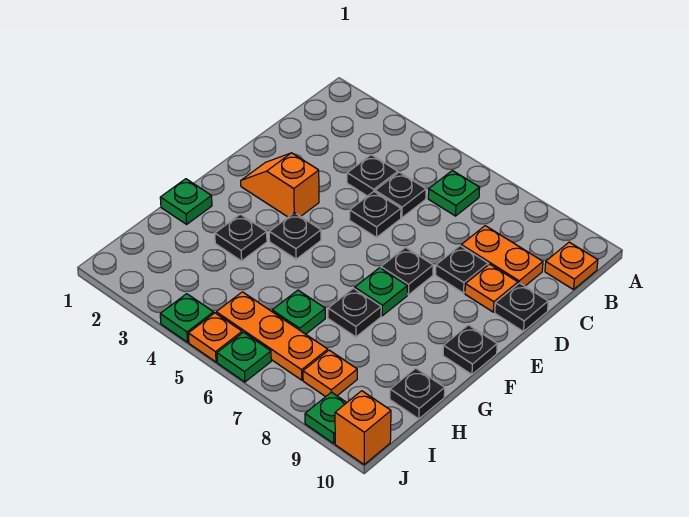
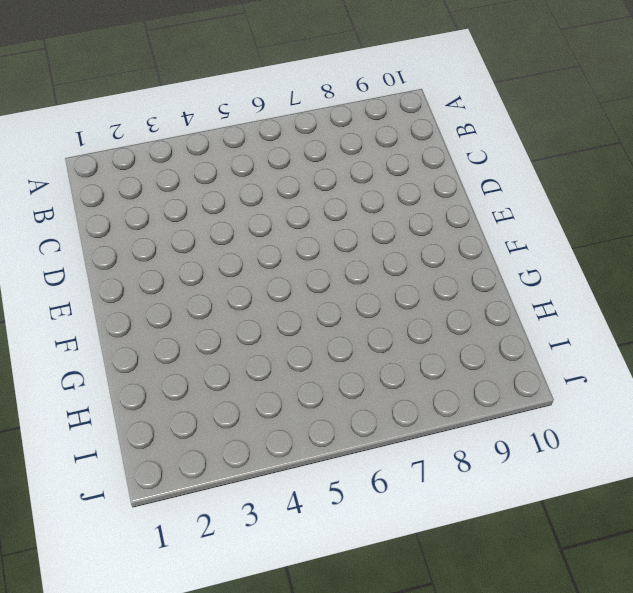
none -> green 1x1 plate [428,170,480,216]
none -> orange 1x1 plate [545,242,598,290]
none -> black 1x1 plate [347,155,398,196]

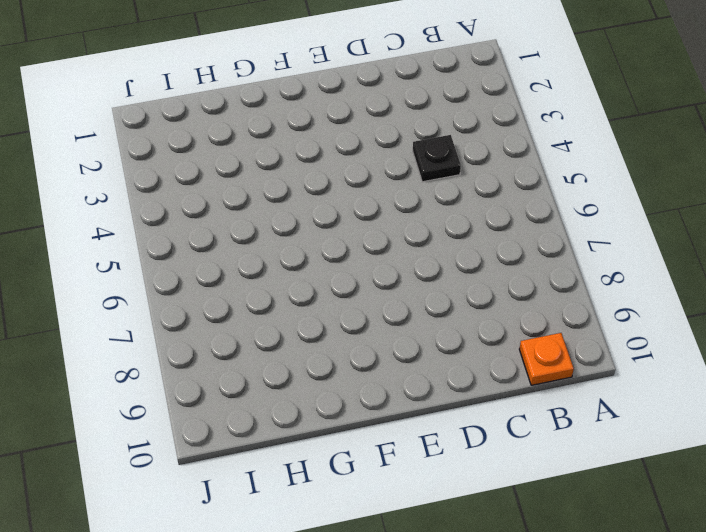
none -> green 1x1 plate [428,170,480,216]
none -> black 1x1 plate [375,172,426,218]
none -> orange 1x2 plate [461,226,543,286]

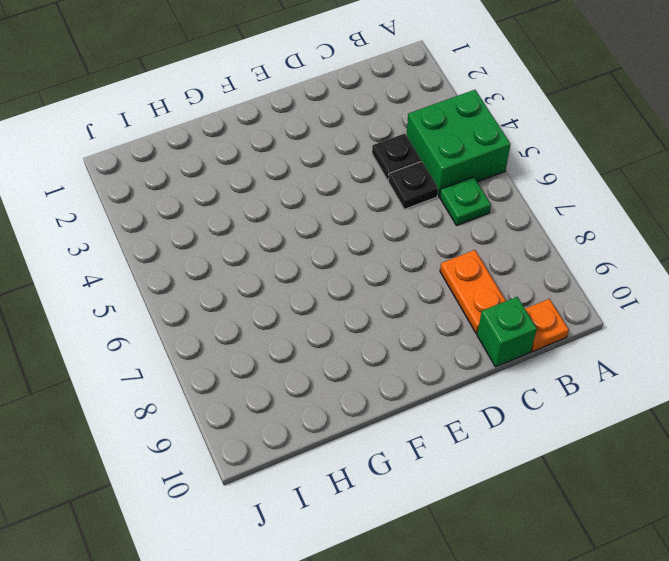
green 2x2 brick [406,90,511,196] -> none
green 1x1 brick [477,297,537,367] -> none
none -> black 1x1 plate [350,192,401,237]
none -> black 1x1 plate [436,246,488,293]
none -> orange 1x1 plate [465,264,518,312]

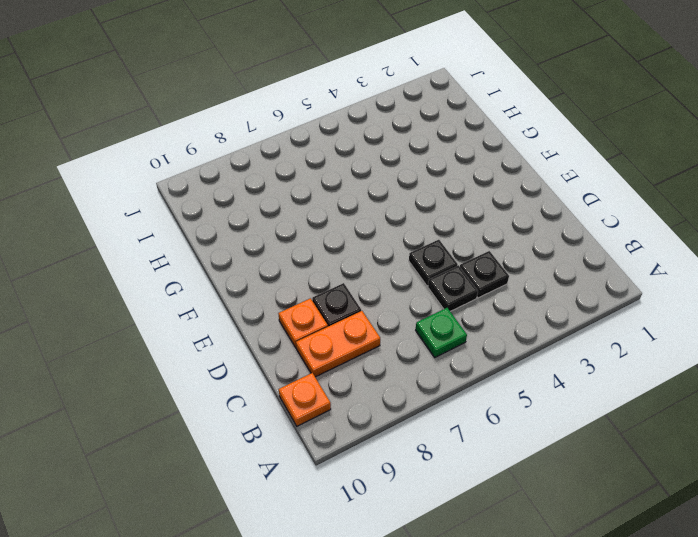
none -> black 1x1 plate [495,283,548,331]
none -> orange 1x2 slope [241,153,319,217]
none -> black 1x1 plate [381,247,433,295]

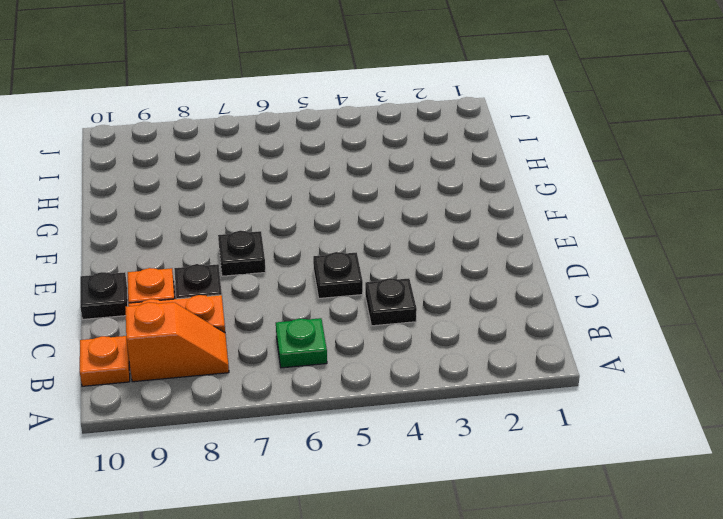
orange 1x2 slope [126,302,229,382] -> orange 1x2 slope moved to [241,153,319,217]
none -> black 1x1 plate [375,172,426,218]
none -> black 1x1 plate [269,213,321,259]
none -> green 1x1 plate [355,268,407,316]

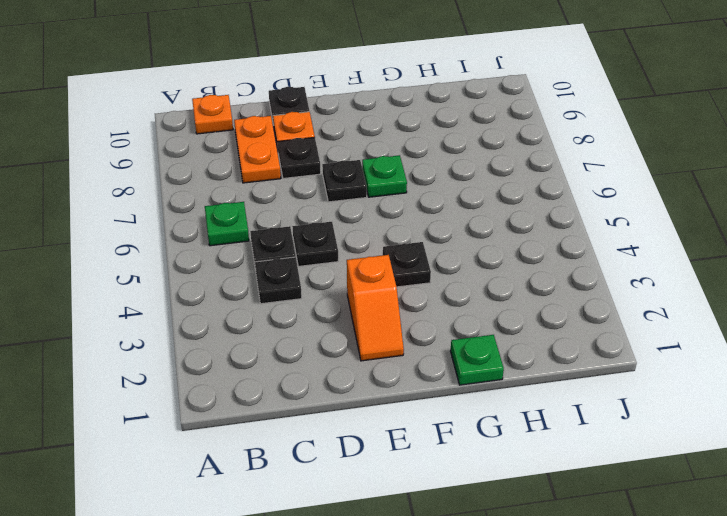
none -> black 1x1 plate [443,325,497,374]
none -> black 1x1 plate [215,214,267,261]
none -> black 1x1 plate [328,288,381,337]

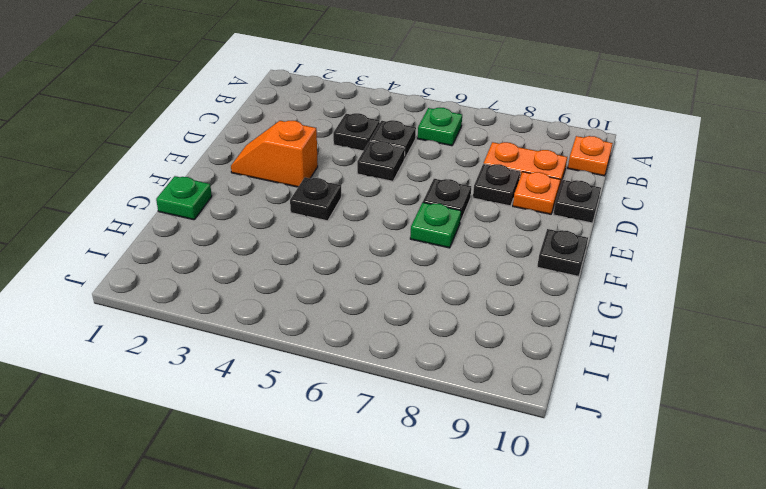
none -> black 1x1 plate [215,214,267,261]
none -> black 1x1 plate [328,288,381,337]
none -> green 1x1 plate [272,290,325,334]

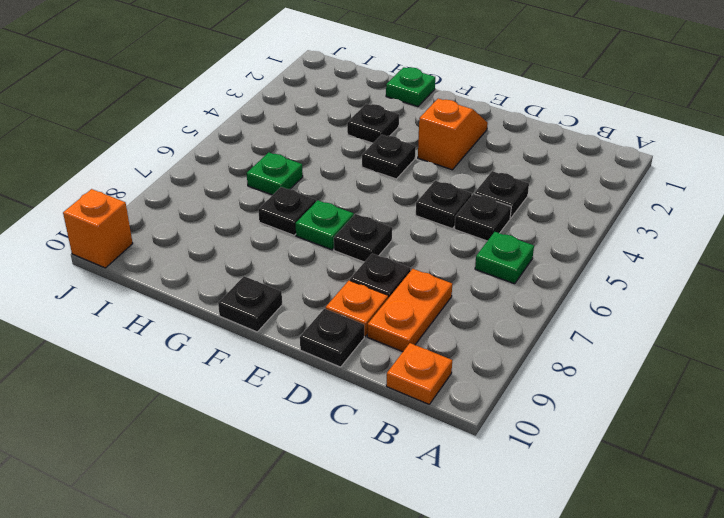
none -> black 1x1 plate [390,368,445,419]
none -> orange 1x3 plate [216,292,328,380]
none -> orange 1x1 plate [303,350,357,397]

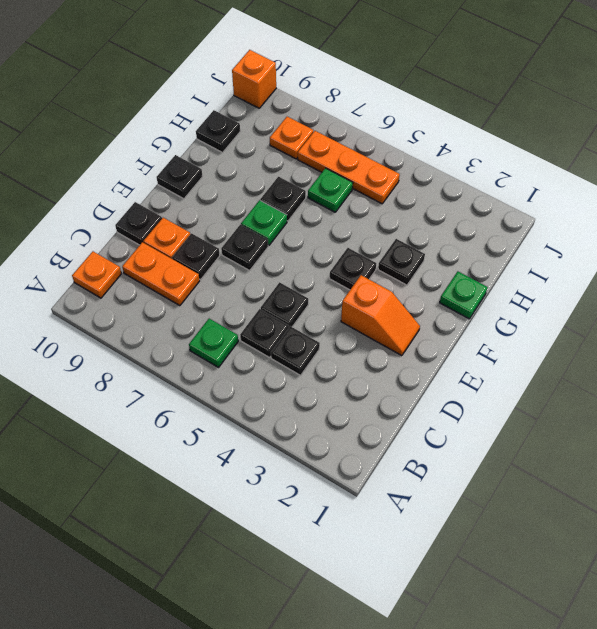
none -> green 1x1 plate [160,294,214,342]
none -> orange 1x1 plate [188,313,242,362]
none -> green 1x1 plate [217,332,271,382]

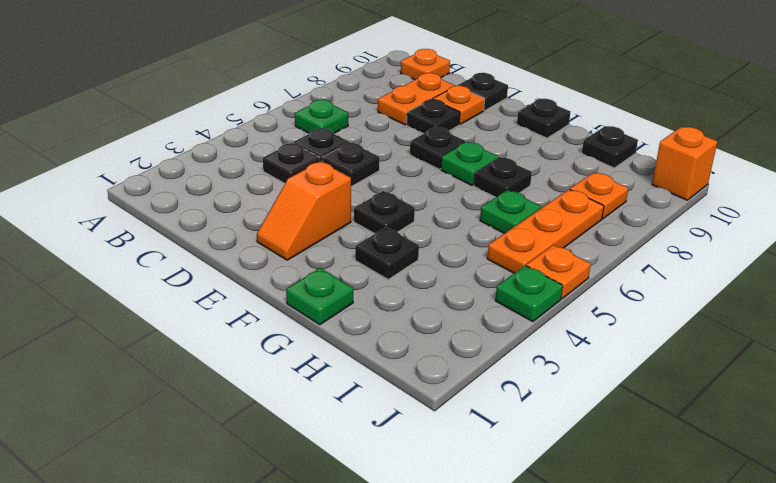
none -> green 1x1 plate [217,332,271,382]
none -> green 1x1 plate [305,392,347,443]

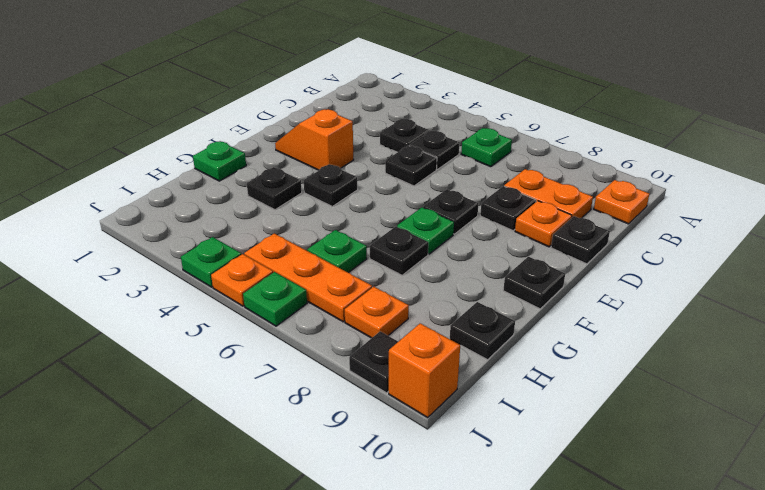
black 1x1 plate [349,331,398,393] -> green 1x1 plate [305,392,347,443]

